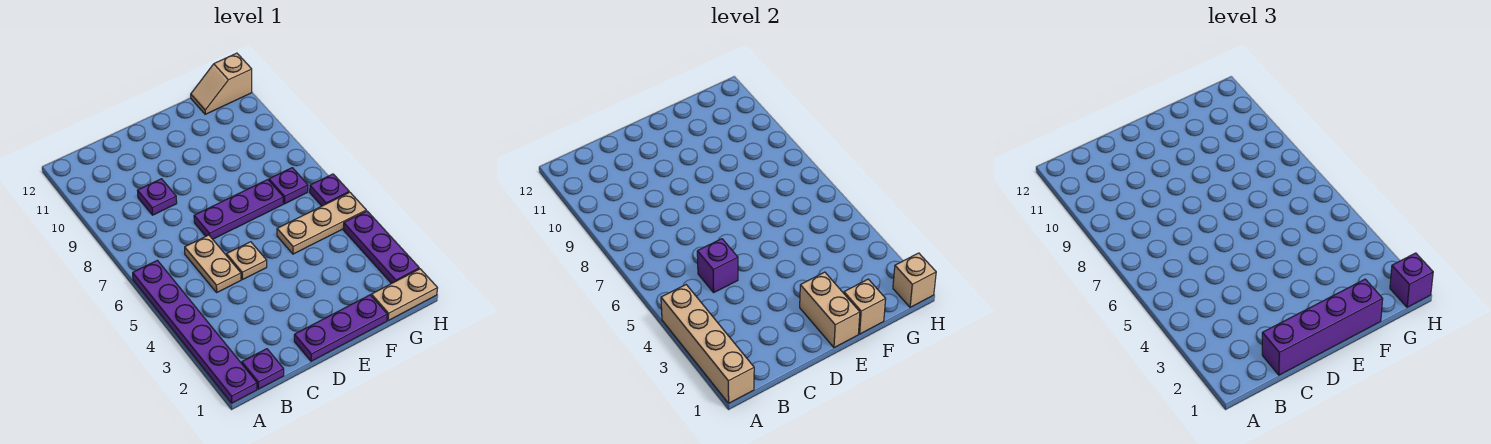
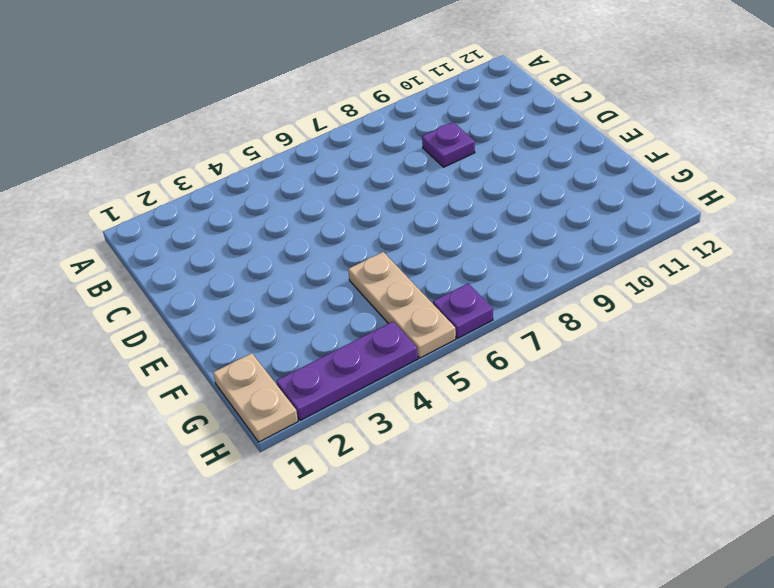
none -> purple 1x6 plate [133,260,257,403]
none -> purple 1x1 plate [242,349,284,389]
none -> tan 1x2 plate [185,235,241,292]

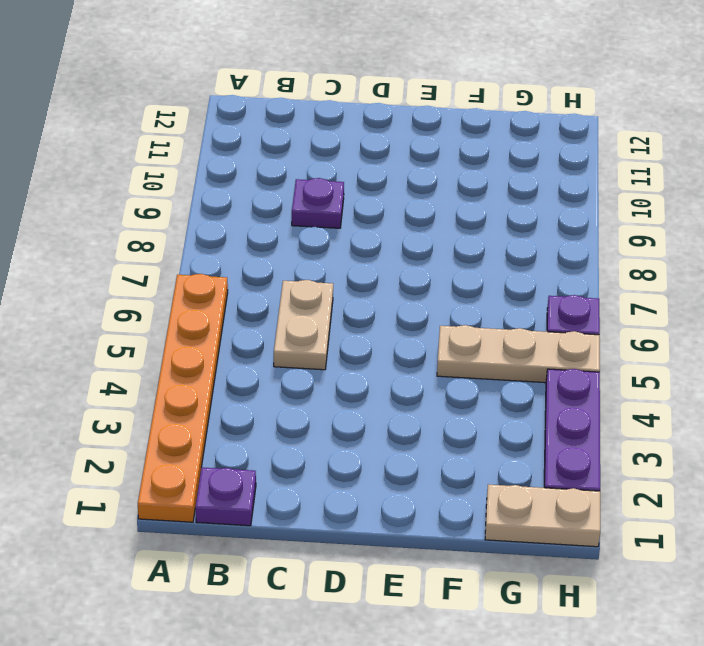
orange 1x6 plate [138,274,228,522] -> purple 1x6 plate [133,260,257,403]
none -> purple 1x3 plate [294,295,387,361]
none -> tan 1x1 plate [226,242,267,280]
none -> purple 1x3 plate [194,180,283,239]

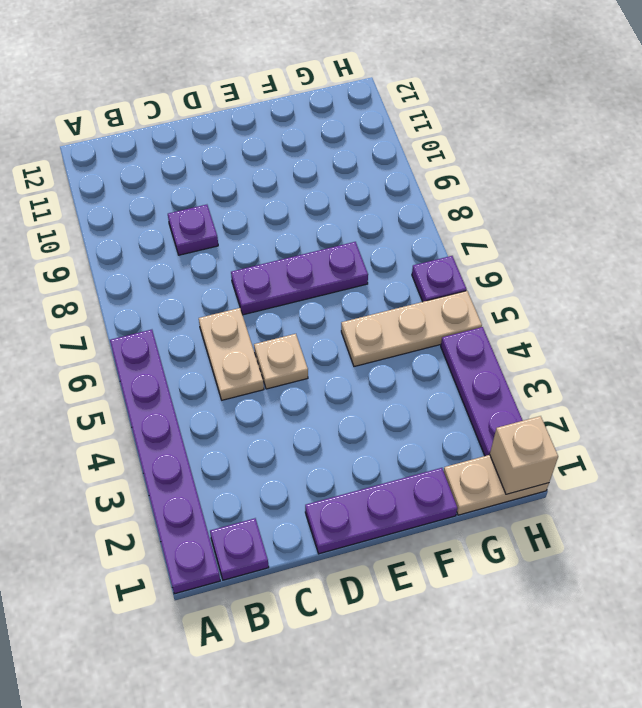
none -> purple 1x1 plate [269,168,308,204]
none -> tan 1x2 slope [191,53,252,114]
none -> tan 1x4 brick [661,285,754,403]

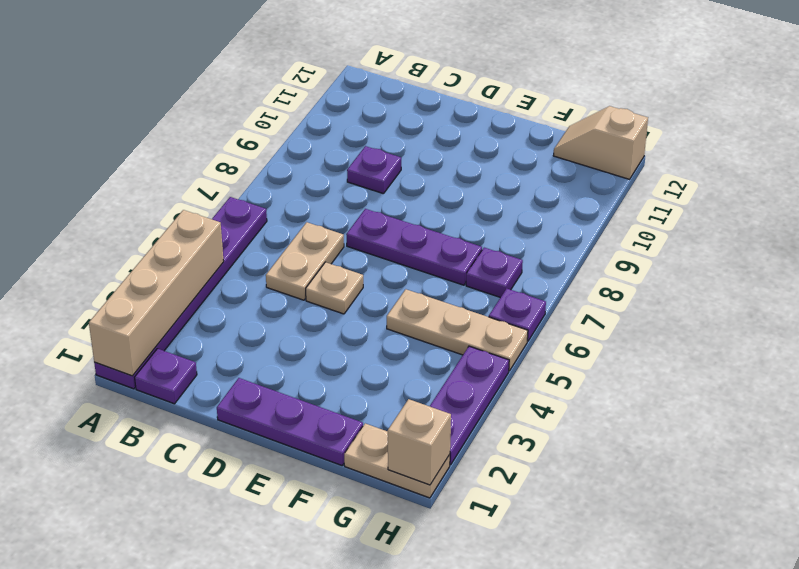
none -> purple 1x1 brick [697,239,738,292]
none -> tan 1x2 brick [800,272,860,348]
none -> tan 1x1 brick [844,279,886,334]

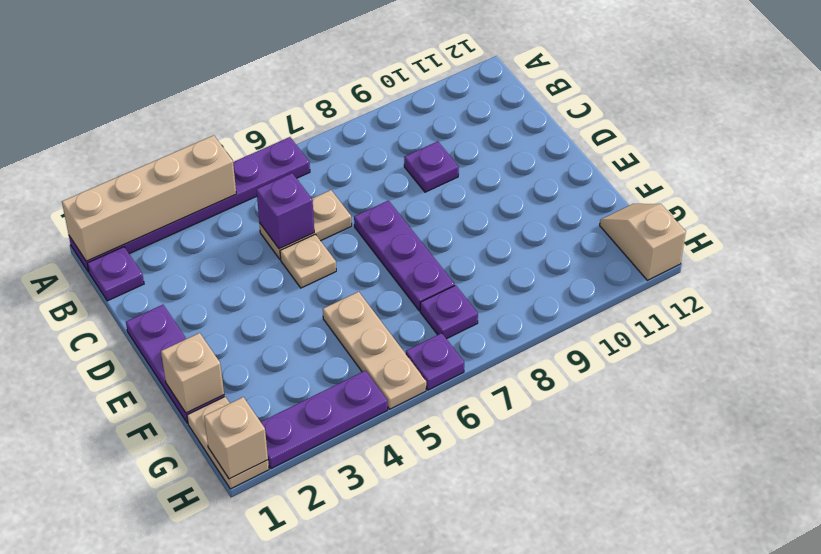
none -> tan 1x2 brick [800,272,860,348]
none -> purple 1x4 brick [1262,279,1383,375]
none -> purple 1x1 brick [1390,253,1433,307]

